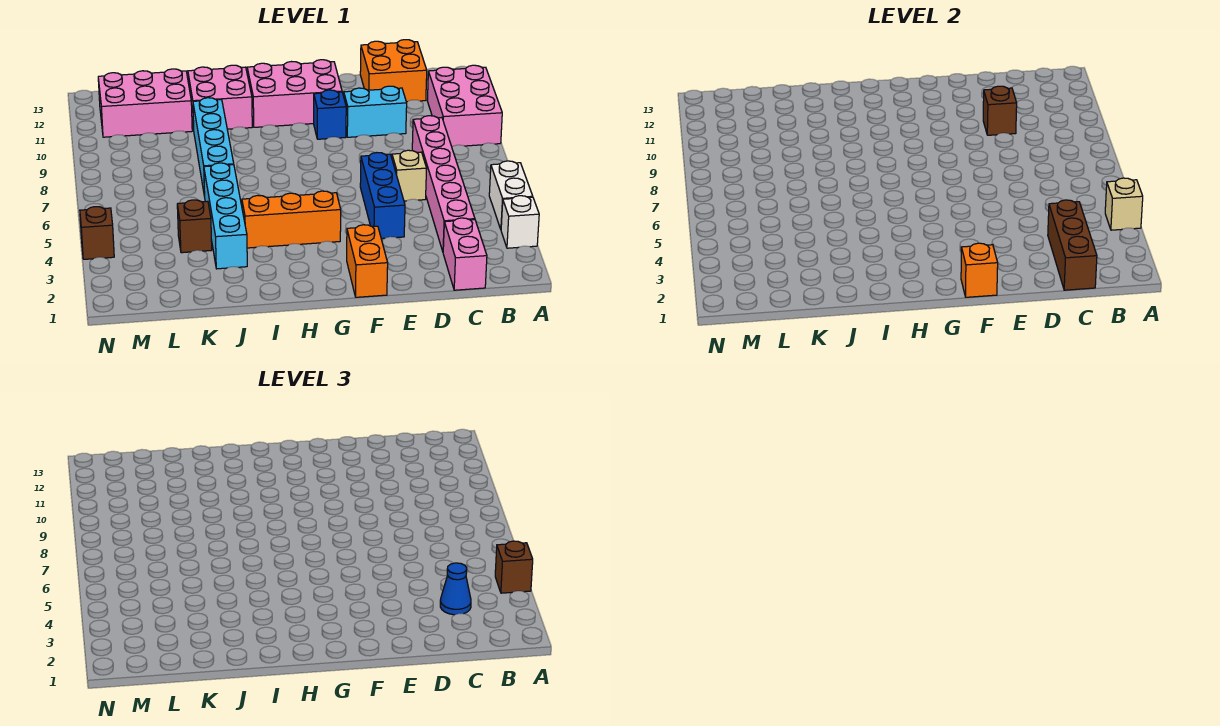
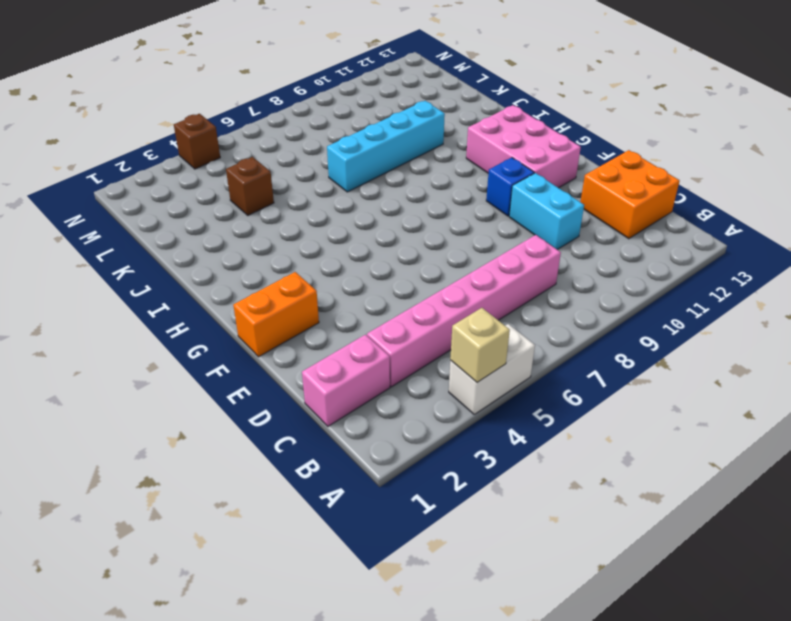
none -> white 1x1 brick [501,196,539,248]
none -> pink 2x3 brick [427,65,502,147]
none -> tan 1x1 brick [392,150,427,201]

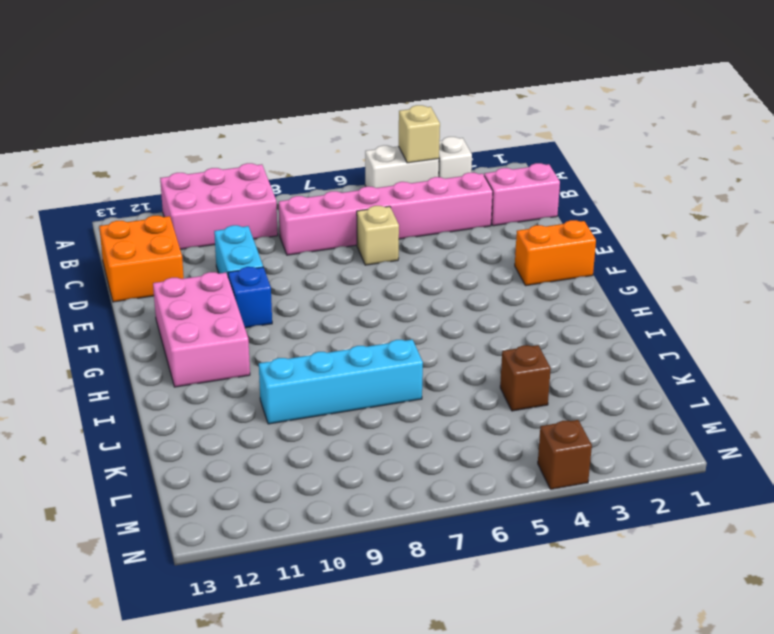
none -> blue 1x3 brick [360,153,405,239]
none -> orange 1x3 brick [242,191,341,248]
none -> pink 2x2 brick [188,65,252,130]

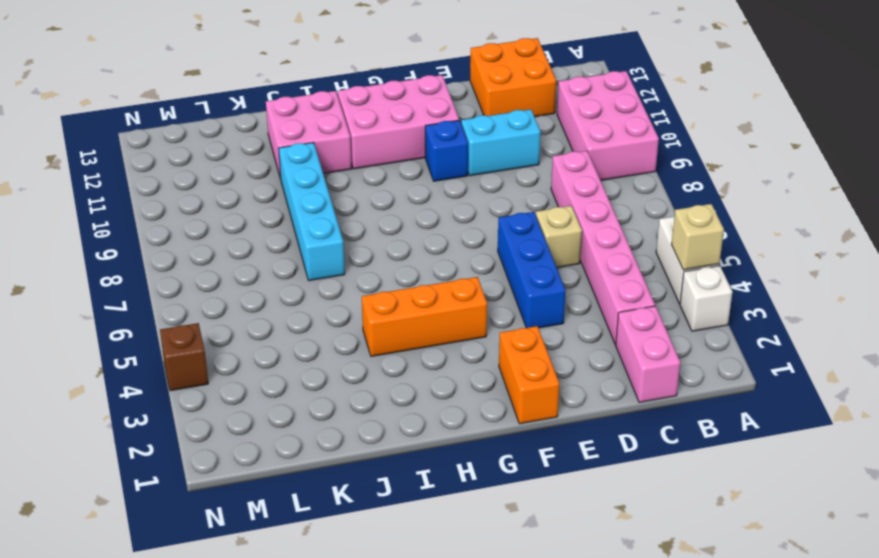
none -> cyan 1x4 brick [204,163,247,269]
none -> brown 1x1 brick [177,200,212,253]
none -> pink 2x3 brick [98,69,192,137]

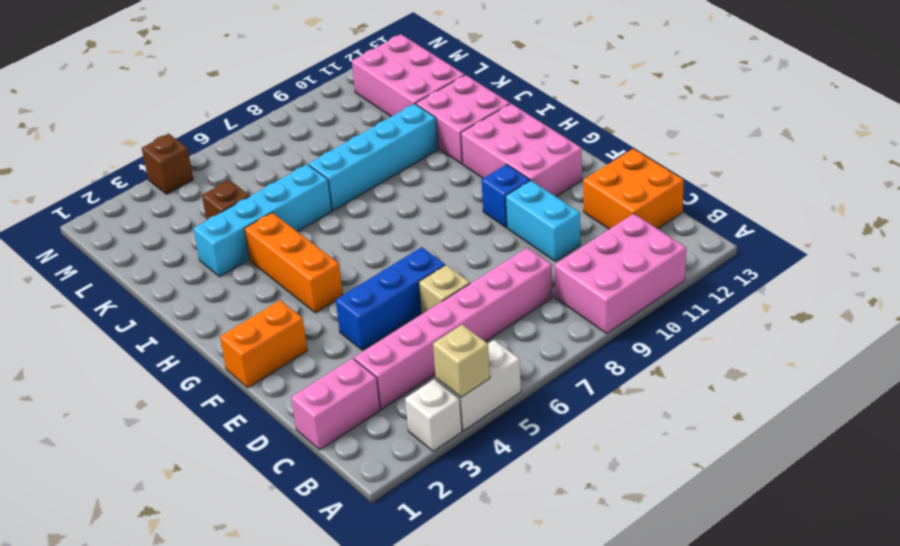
none -> brown 1x3 brick [1048,200,1097,290]
none -> brown 1x1 brick [983,86,1017,135]
none -> orange 1x1 brick [961,243,998,297]

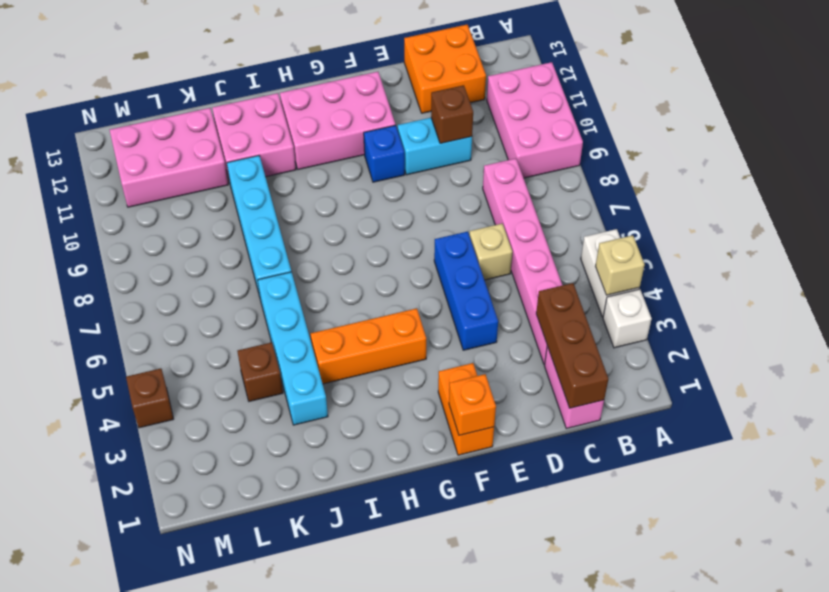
none -> brown 1x1 brick [495,541,533,593]
none -> blue 1x1 cone [440,563,471,615]

